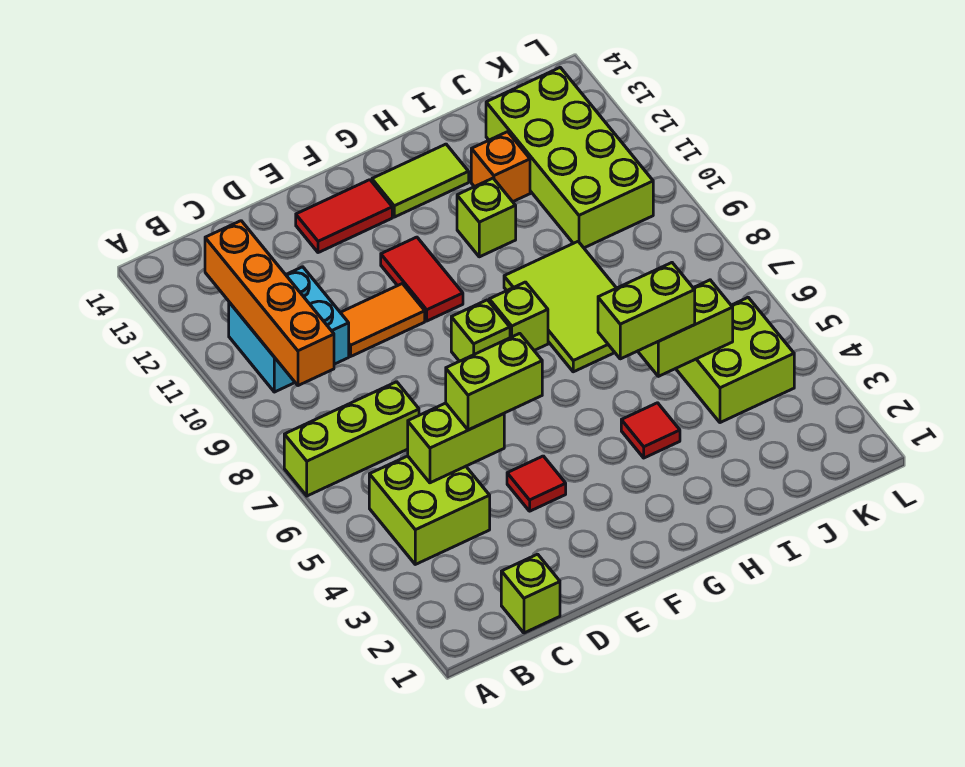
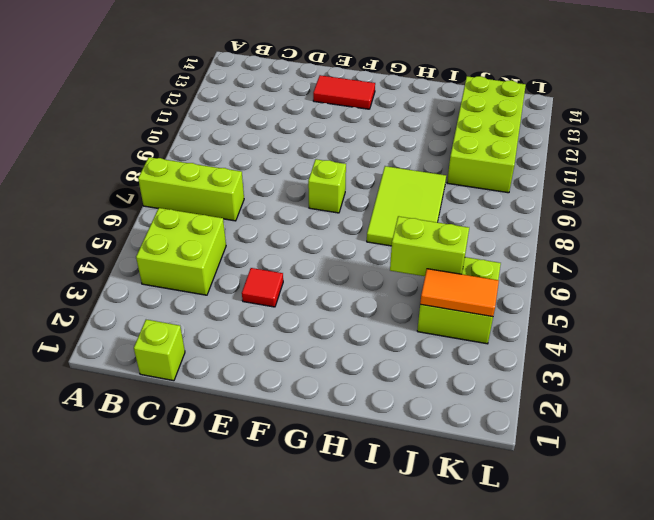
orange 1x2 tile [420,269,499,317] -> orange 1x2 tile moved to [340,284,425,356]
none -> cyan 2x2 brick [229,267,349,392]
none -> red 1x2 tile [381,237,463,321]
none -> lime 1x1 brick [489,282,548,350]

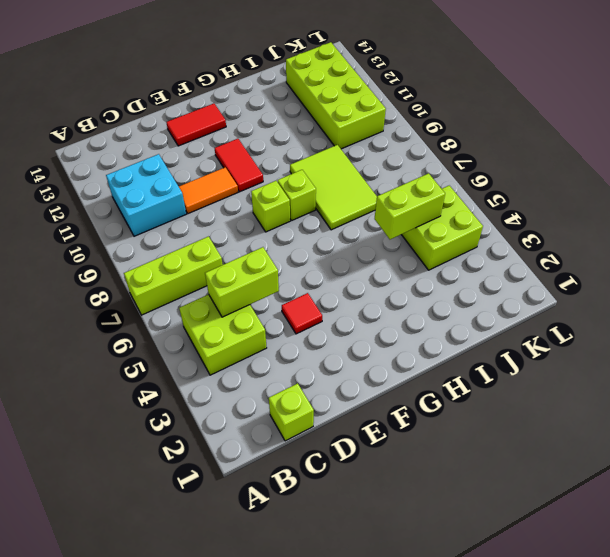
none -> lime 1x2 tile [372,144,469,217]
none -> red 1x1 tile [621,403,680,458]
none -> lime 1x1 brick [457,178,516,257]

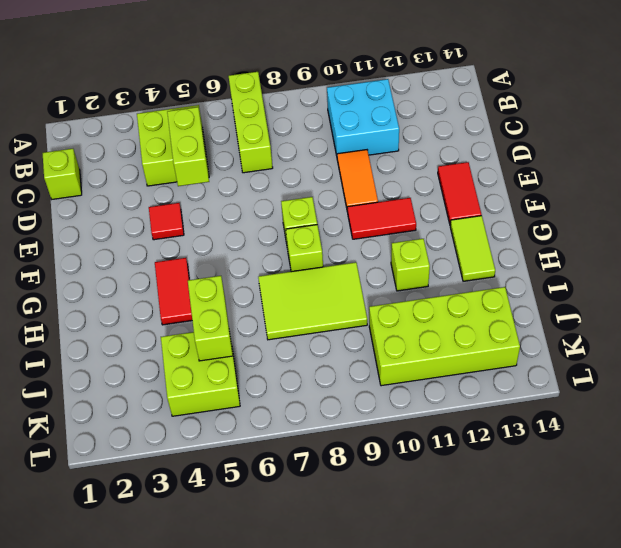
red 1x2 tile [155,258,192,325] -> red 1x1 tile [621,403,680,458]
none -> orange 1x1 brick [471,132,530,202]
none -> orange 1x4 brick [205,221,334,386]
none -> lime 1x2 brick [446,333,542,430]

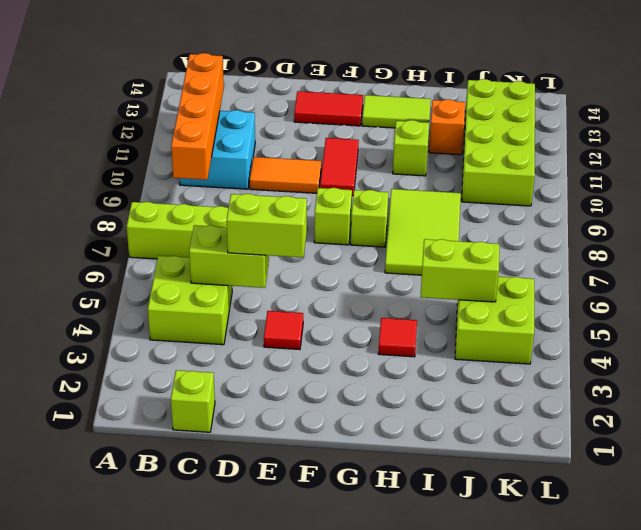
none -> lime 1x2 brick [598,263,695,359]

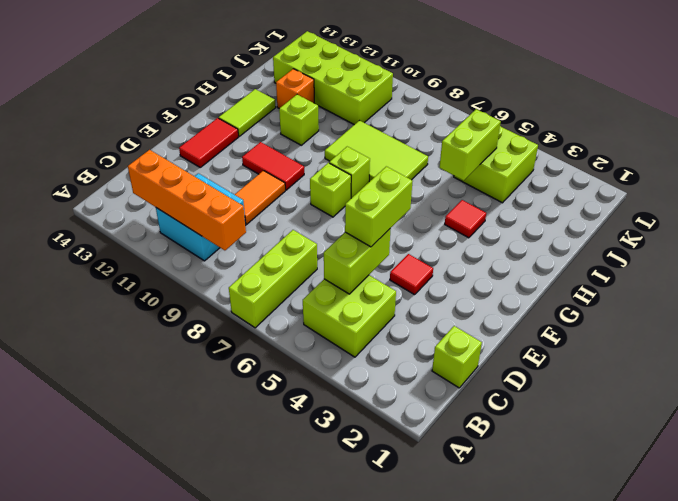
none -> lime 1x2 brick [598,263,695,359]

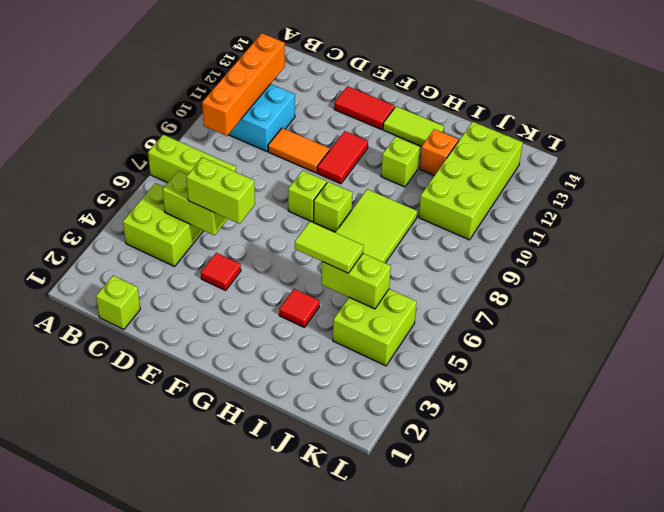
lime 1x2 tile [295,222,363,273] -> lime 1x2 brick [598,263,695,359]

